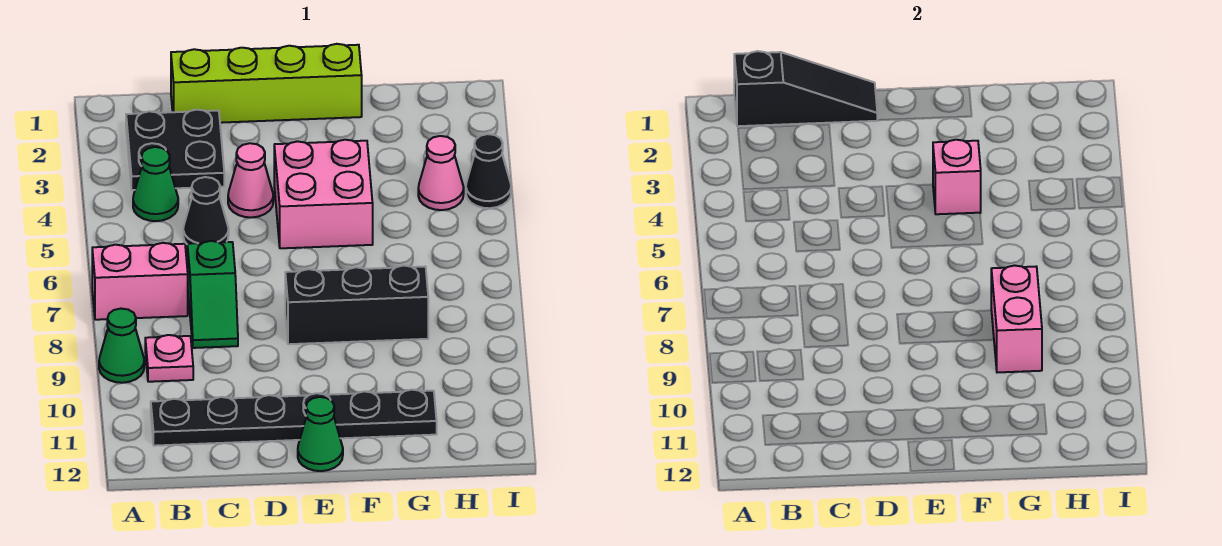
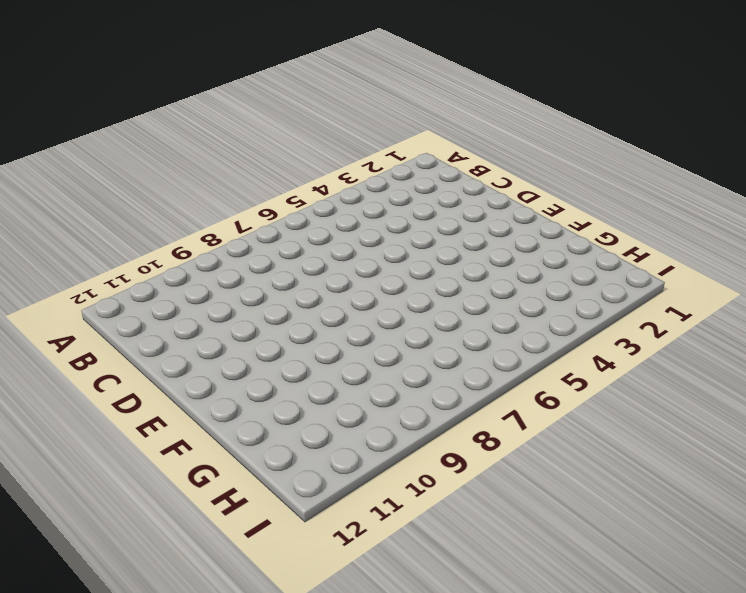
none -> pink 1x2 brick [92,243,188,320]
none -> green 1x1 cone [99,309,144,383]
none -> black 2x2 plate [126,110,224,190]

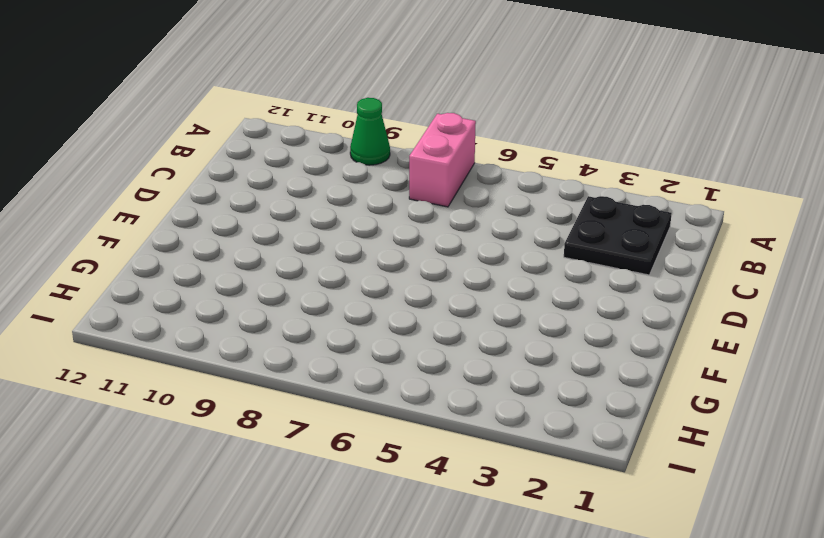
none -> green 1x1 cone [133,147,178,221]
none -> pink 1x1 plate [145,335,193,382]
none -> black 1x6 plate [151,390,437,446]

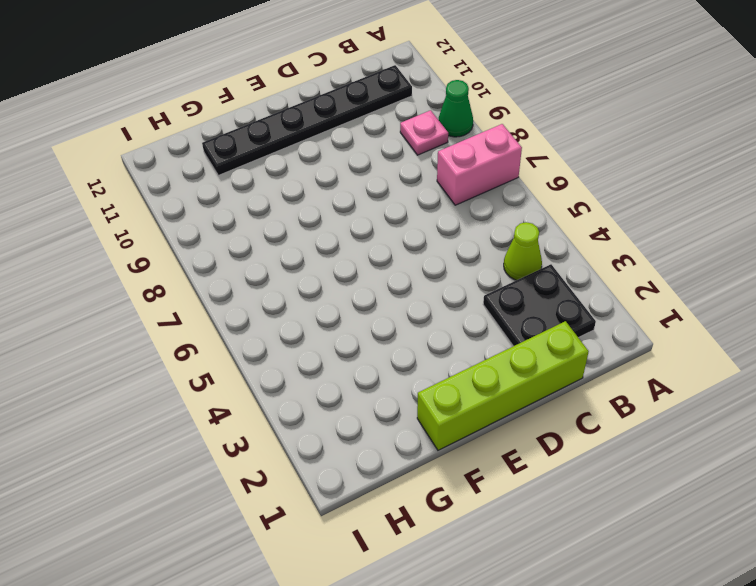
lime 1x1 cone [504,222,542,280] -> green 1x1 cone [133,147,178,221]
none -> black 1x1 cone [183,177,229,244]
none -> green 1x2 slope [187,241,238,348]
none -> pink 1x1 cone [228,143,273,217]

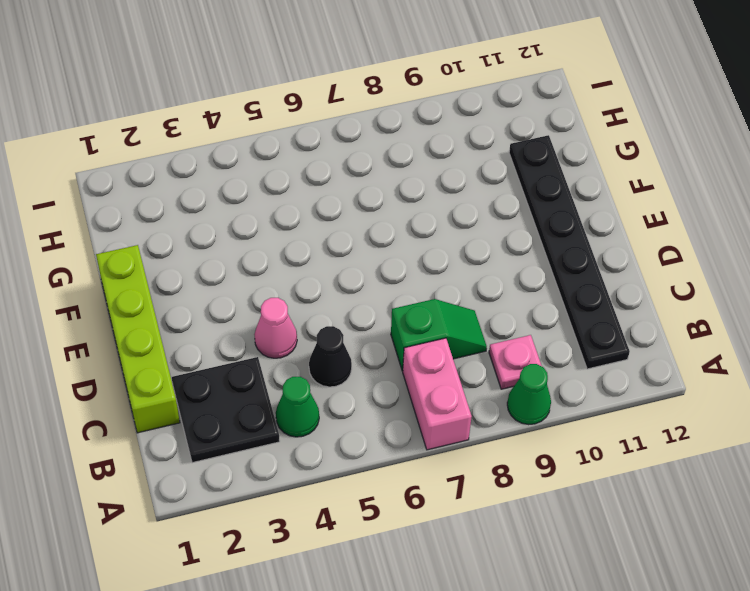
none -> pink 2x2 brick [274,140,373,248]
none -> black 1x3 brick [285,266,428,344]
none -> green 1x1 cone [298,397,343,471]

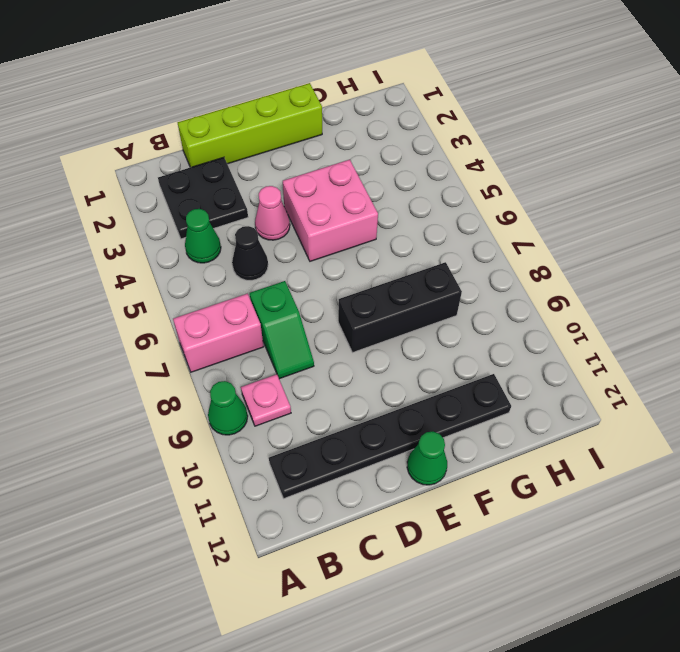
none -> pink 1x1 cone [418,136,464,210]
none -> black 1x1 cone [466,134,511,208]
none -> black 1x3 slope [734,51,877,126]

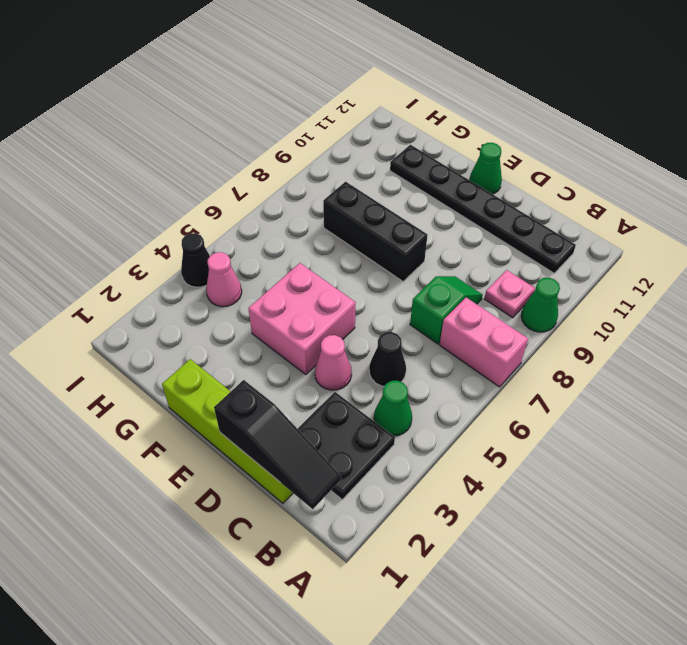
black 1x3 slope [214,380,341,509] -> black 1x3 slope turned to [734,51,877,126]
none -> pink 1x1 brick [933,140,981,214]
none -> pink 1x2 brick [991,266,1042,372]

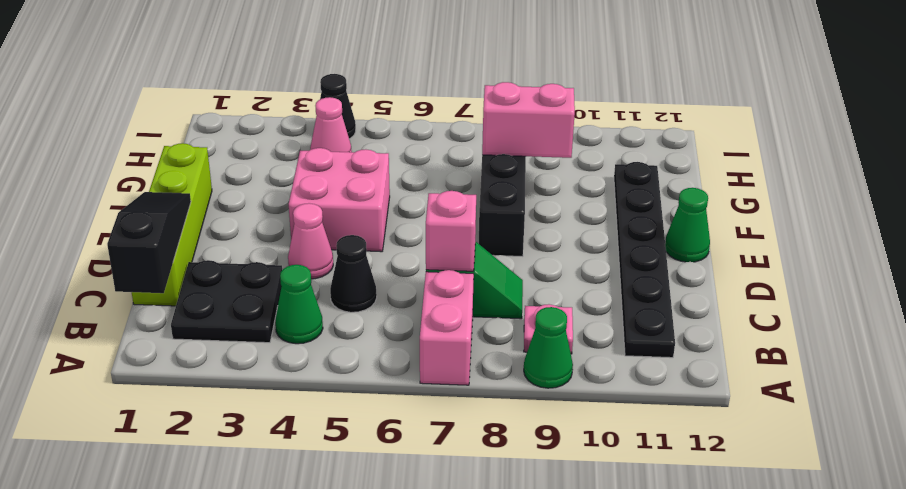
pink 1x1 brick [426,191,476,271] -> pink 1x1 brick moved to [933,140,981,214]

